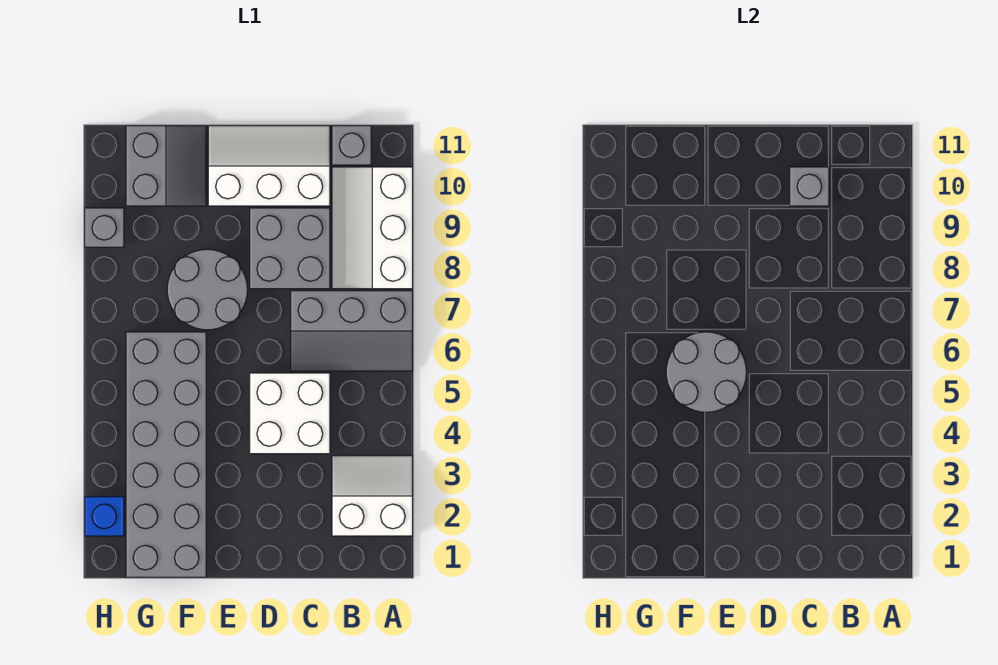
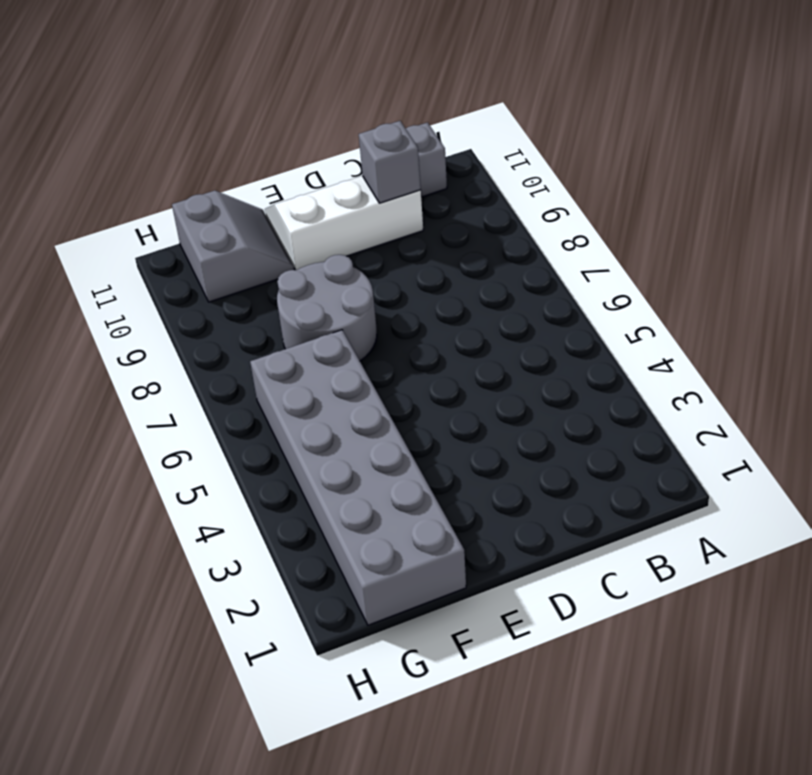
none -> white 2x2 slope [332,456,413,536]
none -> grey 2x3 slope [291,291,413,371]
none -> white 2x3 slope [332,167,413,289]

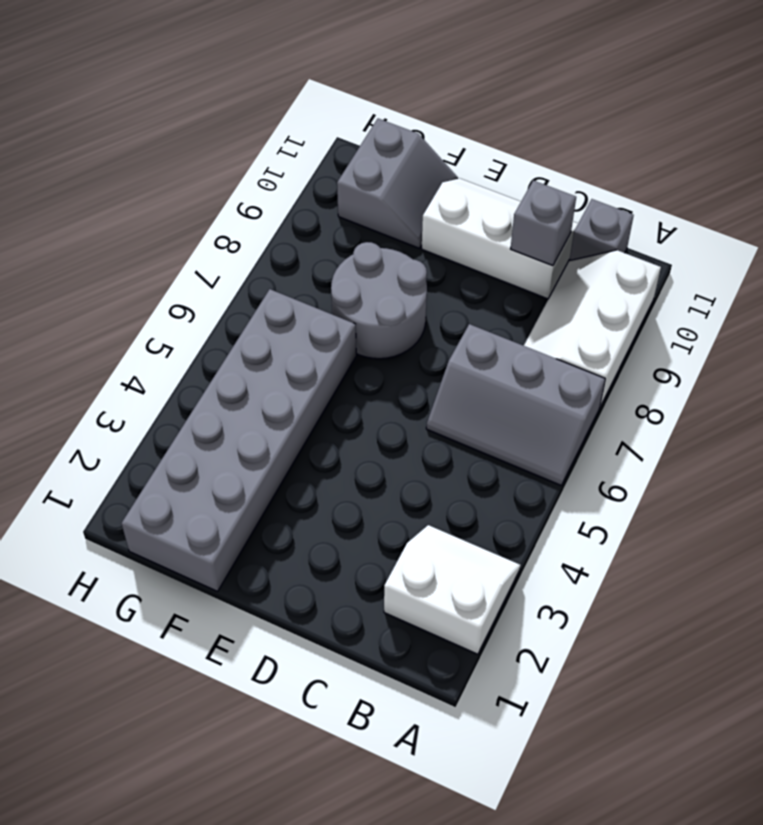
none -> white 2x2 brick [250,373,330,454]
none -> grey 2x2 brick [250,208,330,289]
none -> blue 1x1 brick [85,497,124,536]

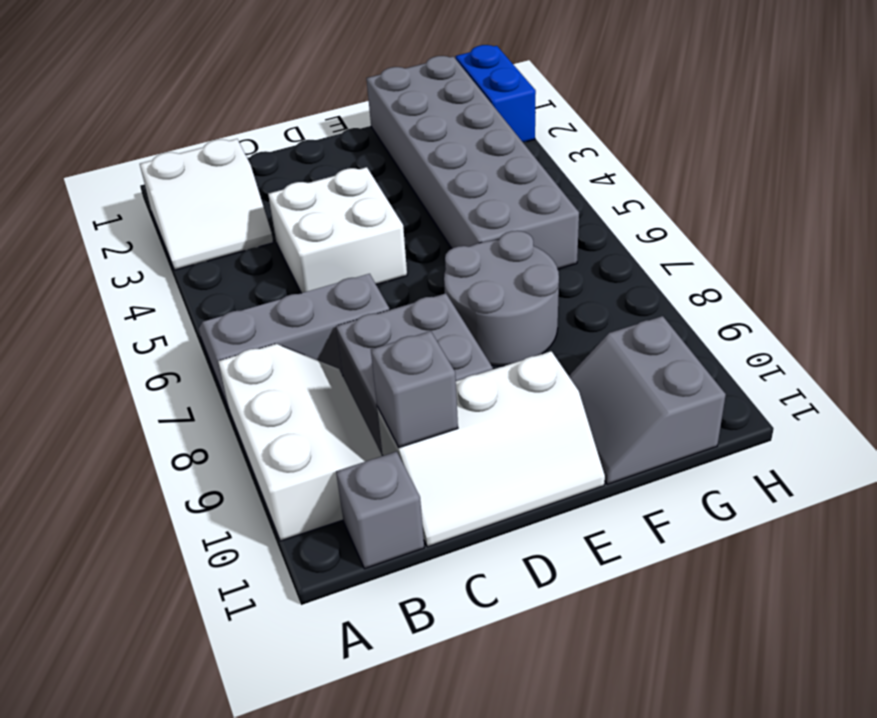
blue 1x2 brick [456,45,536,142] -> blue 1x1 brick [85,497,124,536]
none -> grey 1x1 brick [85,208,124,247]
none -> grey 2x2 round brick [666,332,747,412]

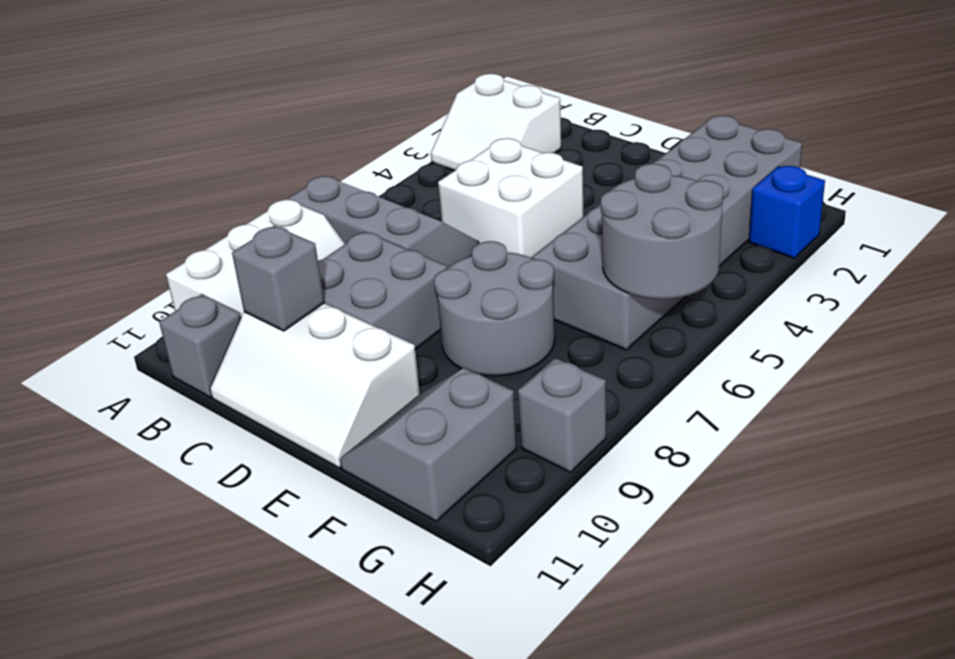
grey 2x2 round brick [601,164,723,299] -> grey 2x2 round brick moved to [666,332,747,412]

